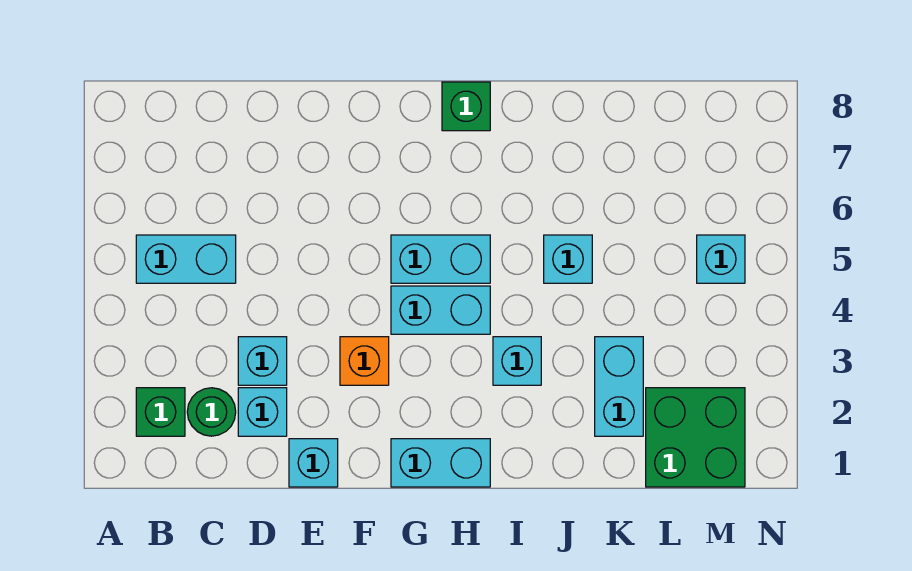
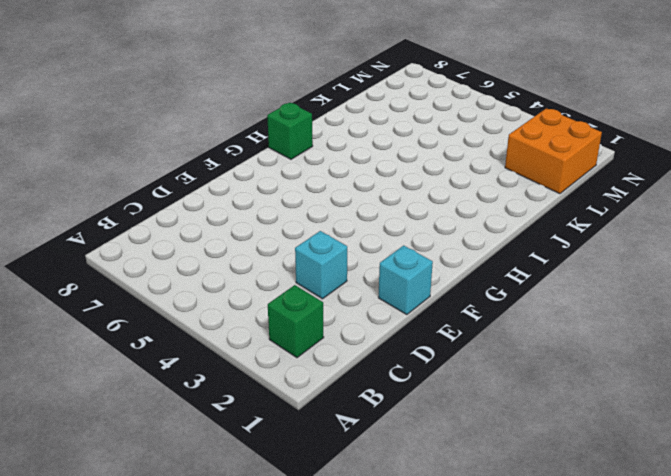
orange 2x2 brick [505,108,602,194] -> green 2x2 brick [646,388,745,487]
none -> cyan 1x2 brick [136,235,236,283]
none -> green 1x1 round brick [187,388,236,436]
none -> cyan 1x1 brick [238,388,287,436]

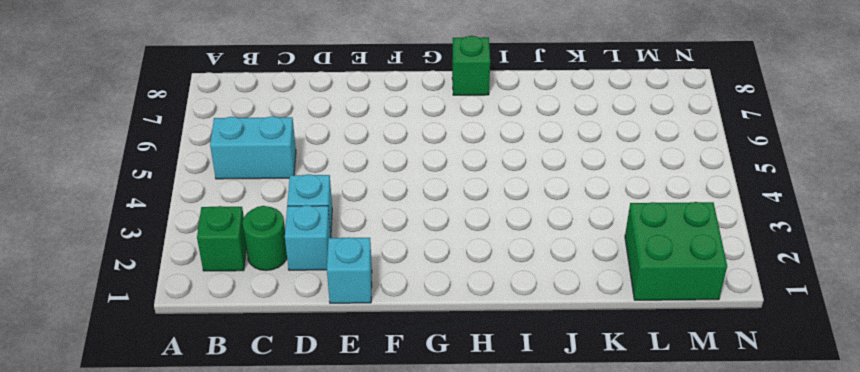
none -> orange 1x1 brick [340,337,389,385]
none -> cyan 1x2 brick [391,439,490,487]
none -> cyan 1x2 brick [391,286,490,334]

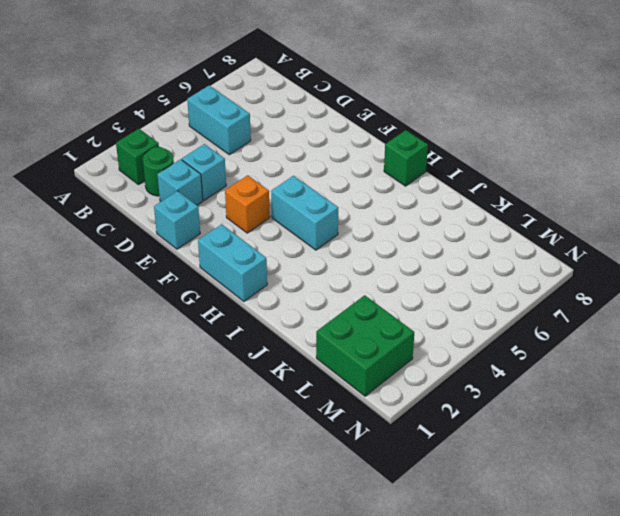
none -> cyan 1x2 brick [391,235,490,283]
none -> cyan 1x1 brick [493,337,541,385]
none -> cyan 1x1 brick [544,235,592,283]

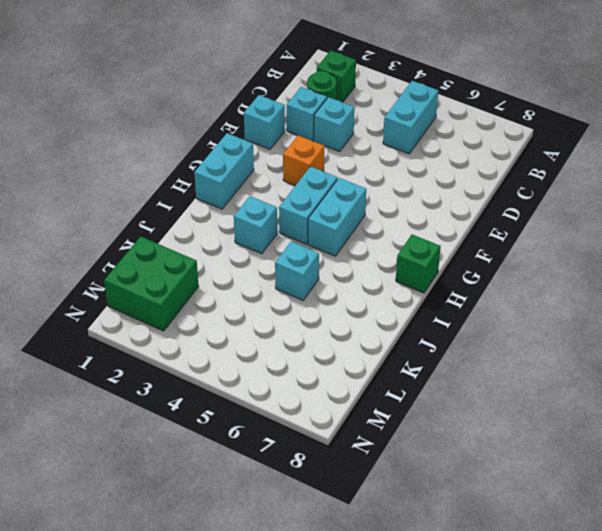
none -> cyan 1x2 brick [595,337,643,436]
none -> cyan 1x1 brick [697,235,745,283]

